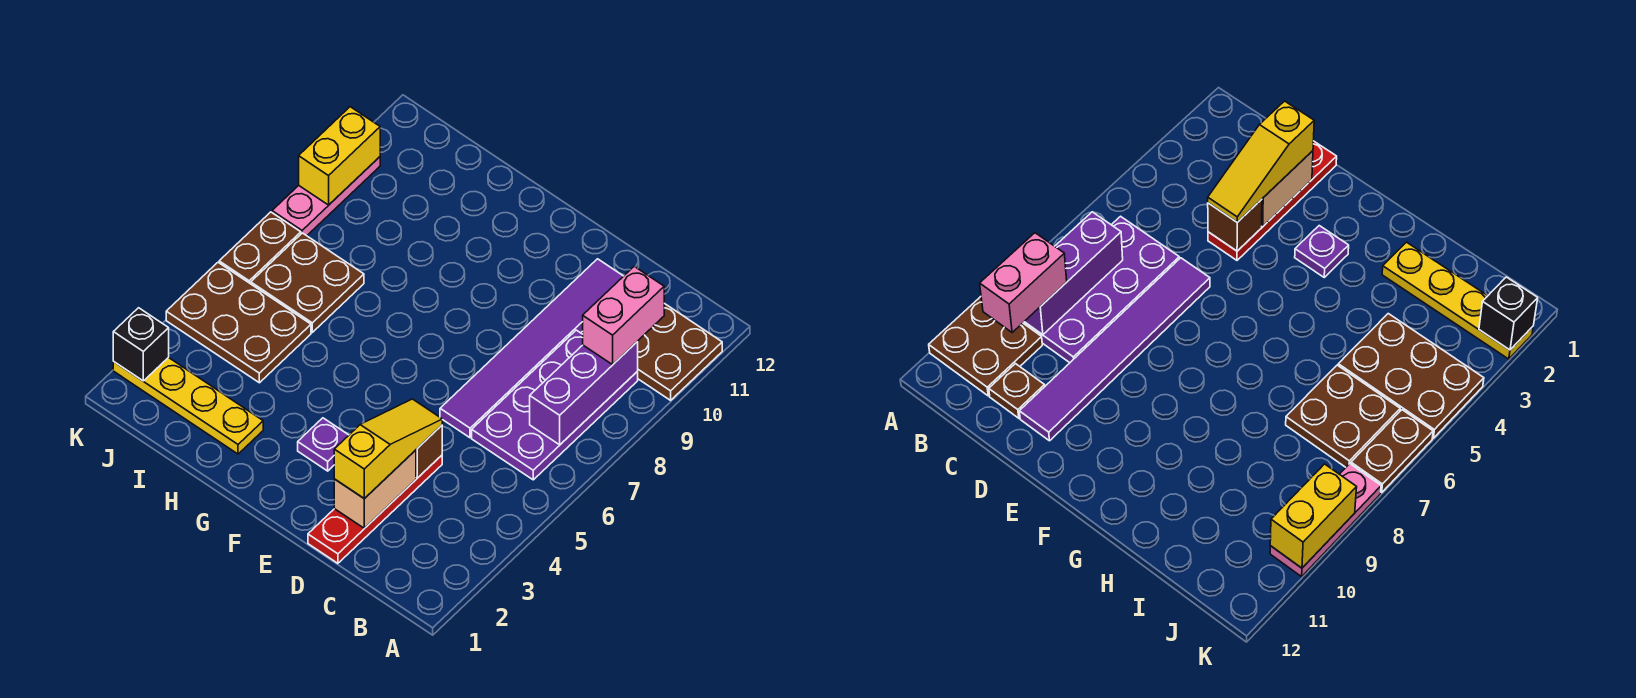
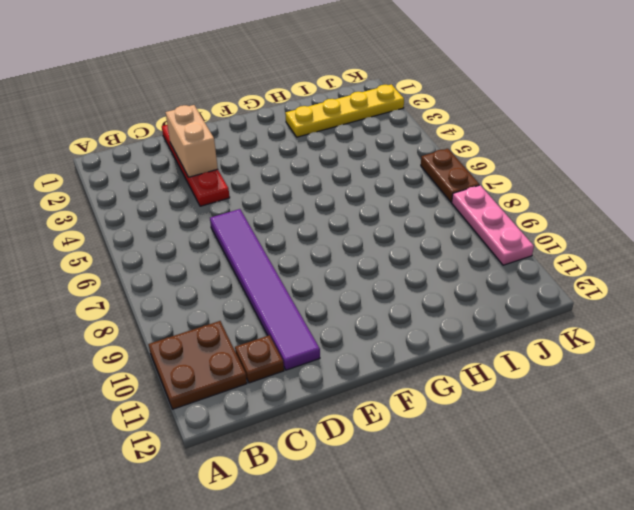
none -> purple 2x4 plate [472,330,638,480]
none -> purple 1x1 plate [298,418,349,471]
none -> brown 2x3 plate [166,263,311,383]

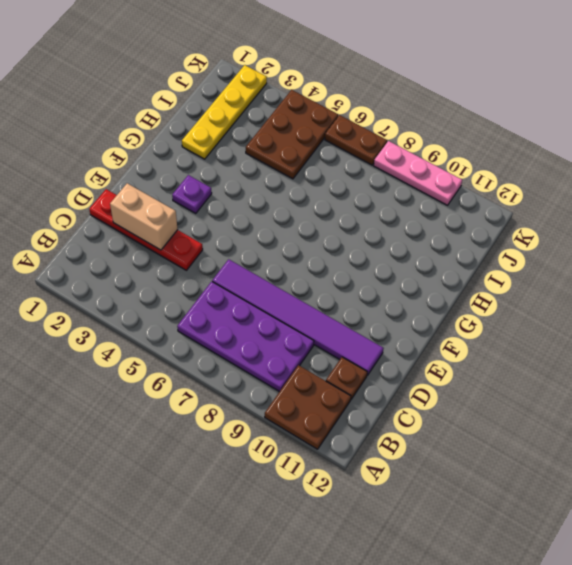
none -> brown 2x2 plate [251,233,364,332]
none -> purple 1x3 brick [530,342,638,445]
none -> brown 1x1 brick [416,425,442,478]

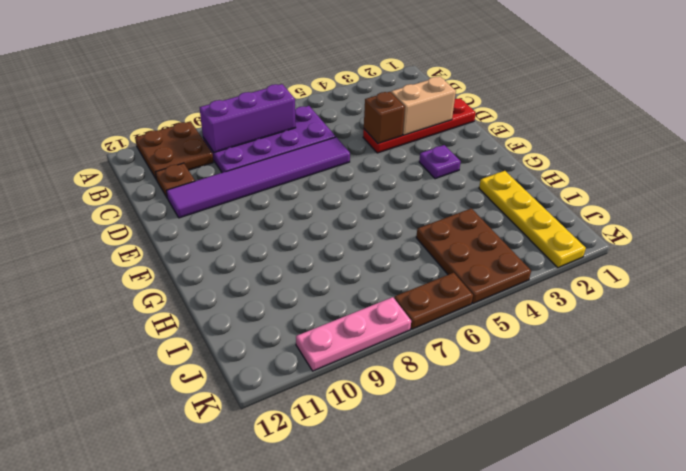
none -> brown 2x2 plate [251,233,364,332]
none -> black 1x1 brick [113,308,169,381]
none -> yellow 1x2 brick [299,107,380,205]

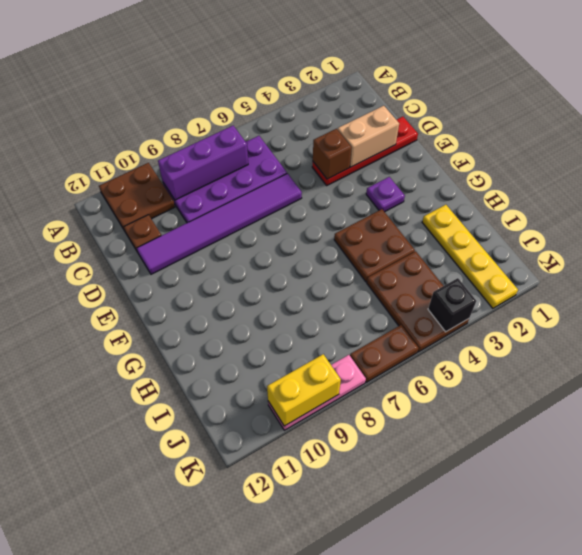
brown 2x2 plate [334,209,415,282] -> brown 2x2 plate moved to [251,233,364,332]
black 1x1 brick [428,278,476,332] -> black 1x1 brick moved to [113,308,169,381]
none -> pink 1x2 brick [583,266,664,365]
none -> yellow 1x3 slope [334,399,442,499]

